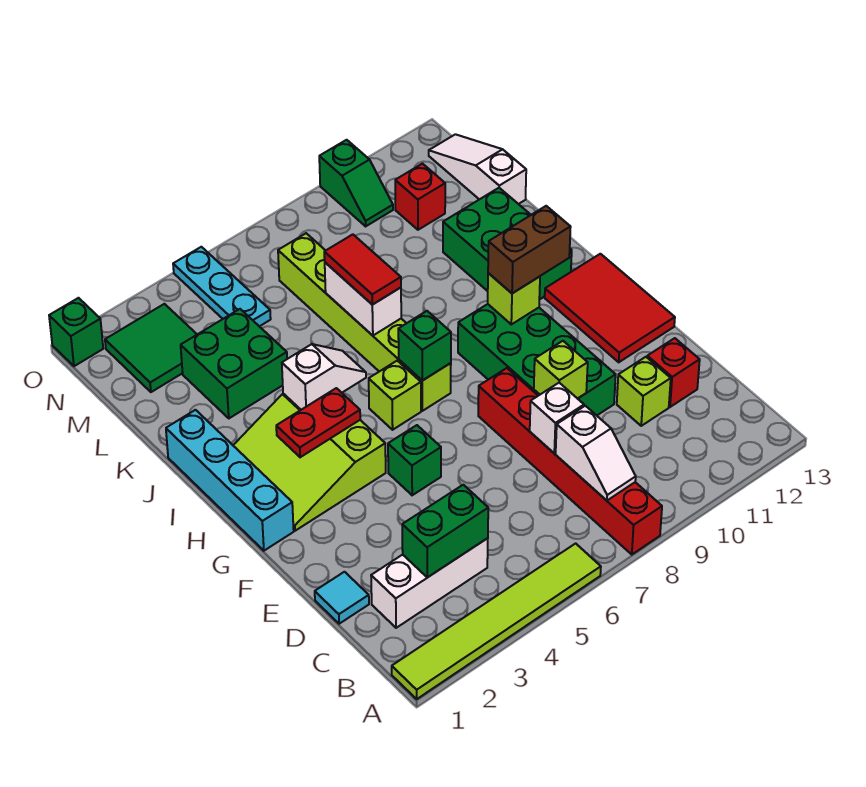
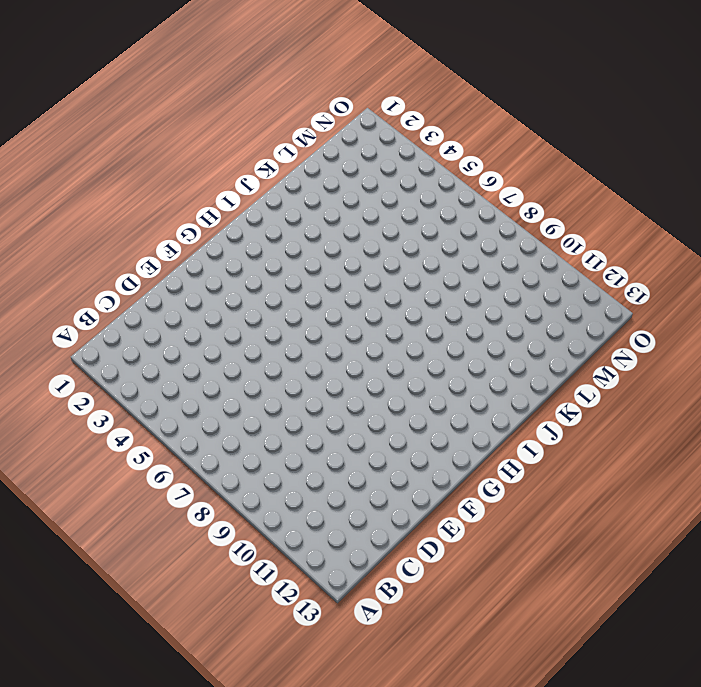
none -> lime 1x6 tile [392,543,601,699]
none -> red 1x6 brick [478,368,662,554]
none -> white 1x3 brick [371,538,488,628]
none -> cyan 1x1 tile [315,572,369,624]

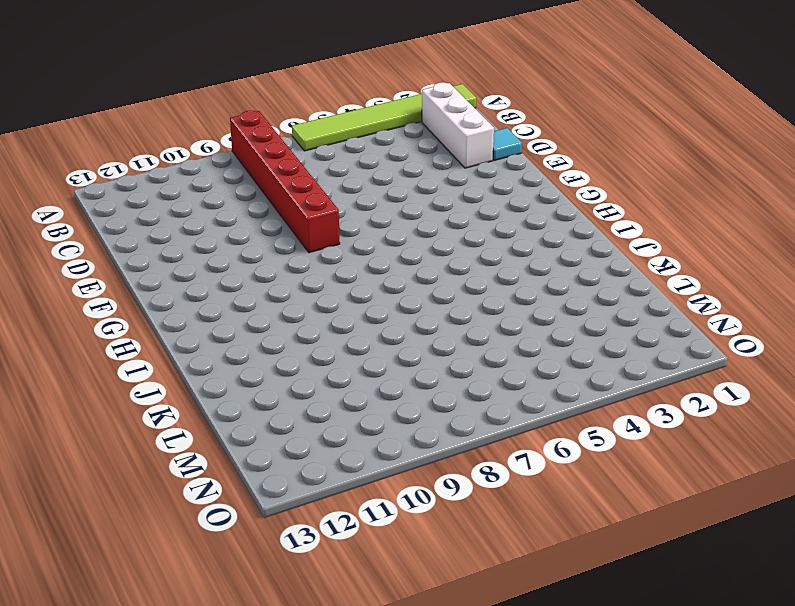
white 1x3 brick [422,82,494,168] -> white 1x3 brick turned to [371,538,488,628]
none -> lime 1x1 brick [617,357,671,426]
none -> red 1x1 brick [647,338,700,407]
none -> green 2x4 brick [458,304,616,415]
none -> green 1x1 brick [388,425,441,495]

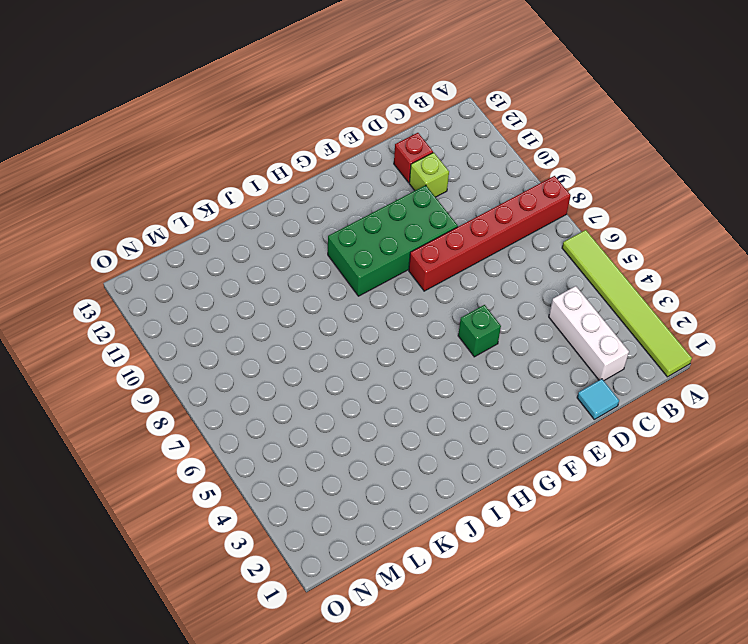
none -> red 2x3 tile [545,254,675,362]
none -> cyan 1x4 brick [166,410,294,551]
none -> lime 3x3 slope [233,394,386,531]
none -> lime 1x1 brick [369,361,421,430]

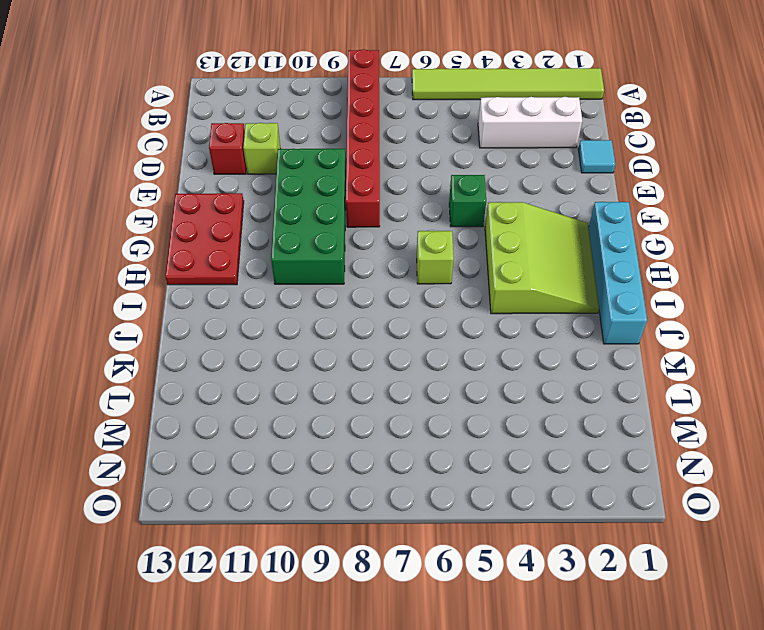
red 2x3 plate [165,193,244,285] -> red 2x3 tile [545,254,675,362]
none -> lime 1x6 brick [278,233,451,411]
none -> green 2x3 brick [443,188,572,300]
none -> green 2x2 brick [181,309,287,418]
none -> white 1x3 slope [429,134,526,204]

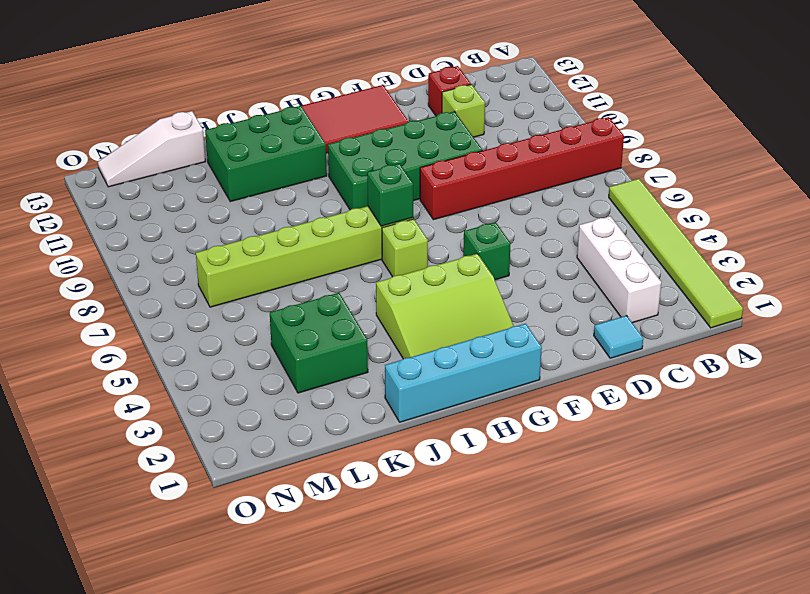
none -> green 2x2 tile [105,304,197,392]
none -> cyan 1x3 plate [173,247,271,326]
none -> red 1x1 brick [395,164,445,230]
none -> green 1x2 slope [319,140,393,226]

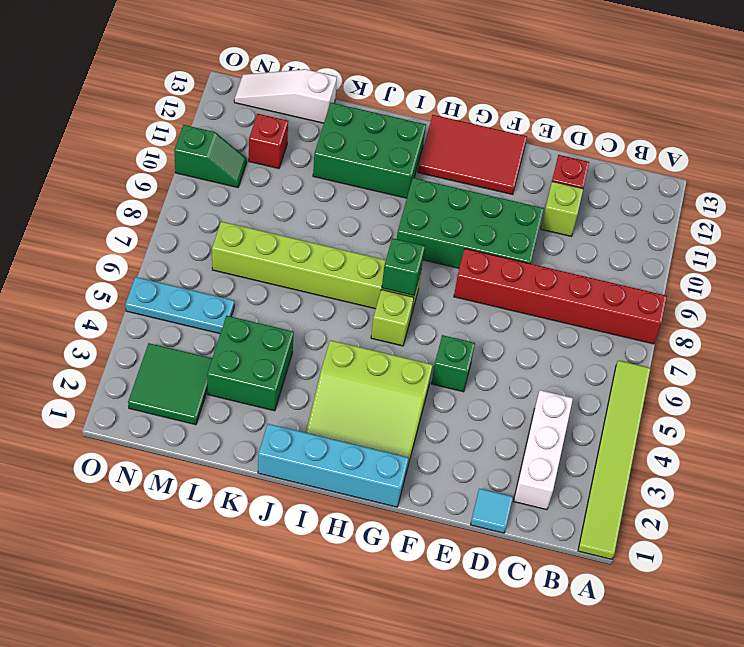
none -> green 1x1 brick [49,298,103,366]
none -> white 1x2 slope [556,406,636,500]
none -> green 1x2 brick [402,485,488,577]
none -> white 1x1 brick [530,383,584,453]

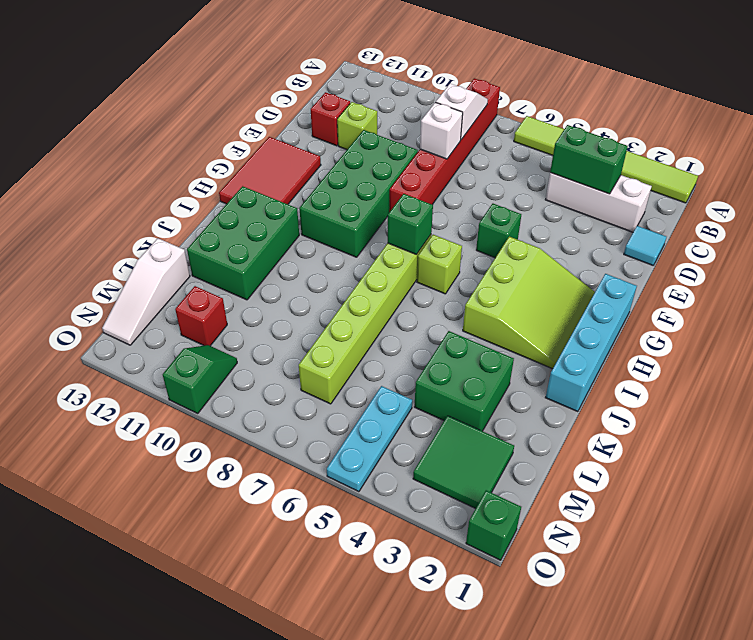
none -> lime 1x1 brick [534,341,588,399]
none -> red 1x2 plate [276,388,360,457]
none -> lime 1x1 brick [488,273,540,324]
none -> white 1x2 slope [282,344,366,410]

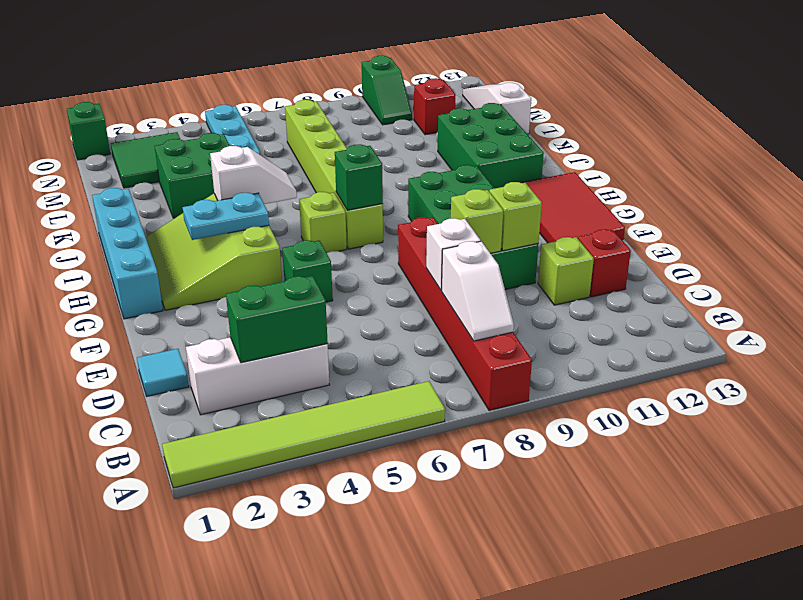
lime 1x1 brick [489,182,542,251] -> lime 1x1 brick moved to [488,273,540,324]
cyan 1x2 plate [183,193,269,240] -> red 1x2 plate [276,388,360,457]
none -> white 1x2 brick [325,263,401,335]
none -> brown 1x2 brick [488,206,571,293]
none -> red 1x2 tile [324,234,401,305]

